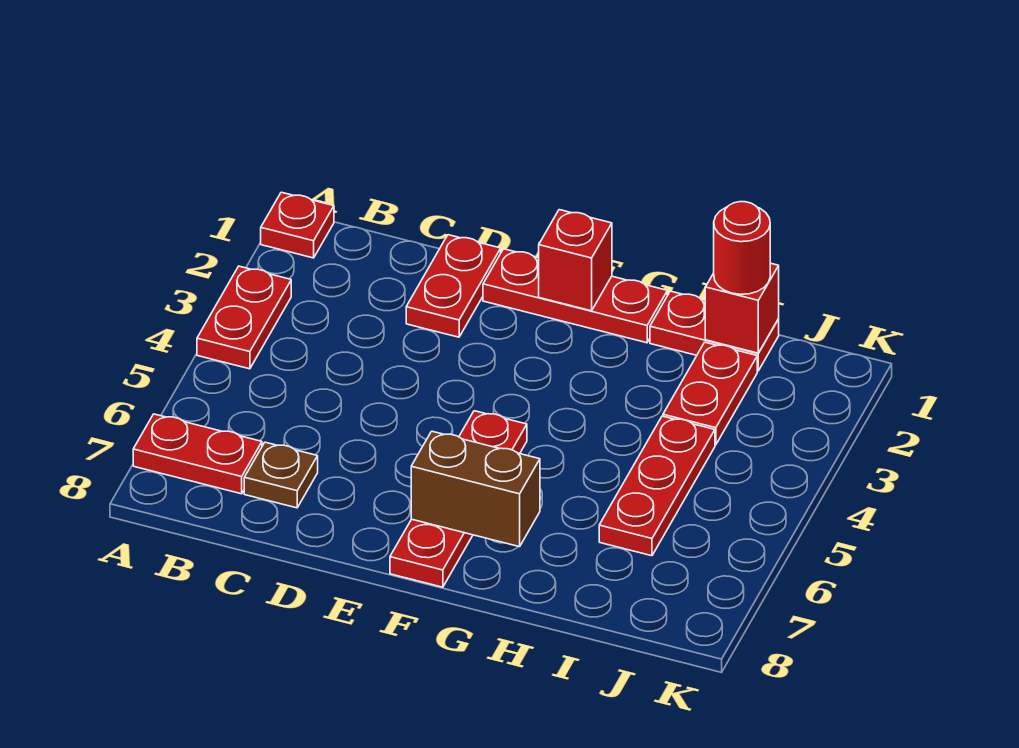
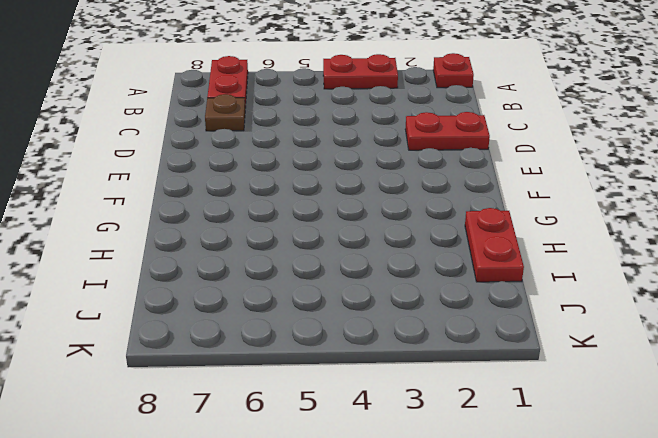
none -> red 1x3 plate [483,249,667,343]
none -> red 1x4 plate [390,411,527,587]
none -> red 1x2 plate [663,342,757,445]

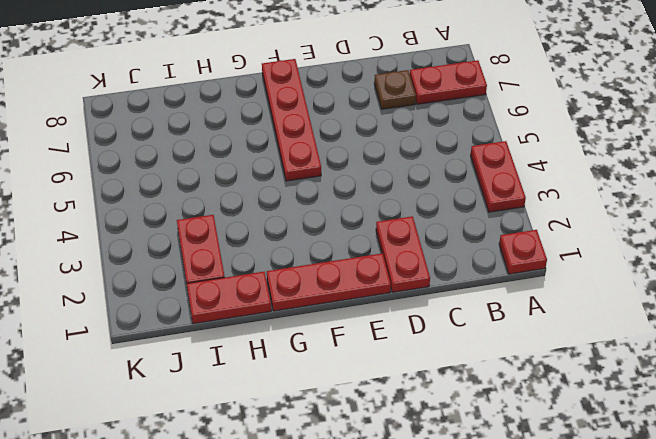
none -> red 1x3 plate [599,416,715,556]
none -> red 1x1 brick [539,210,612,311]
none -> brown 1x2 brick [411,431,540,547]

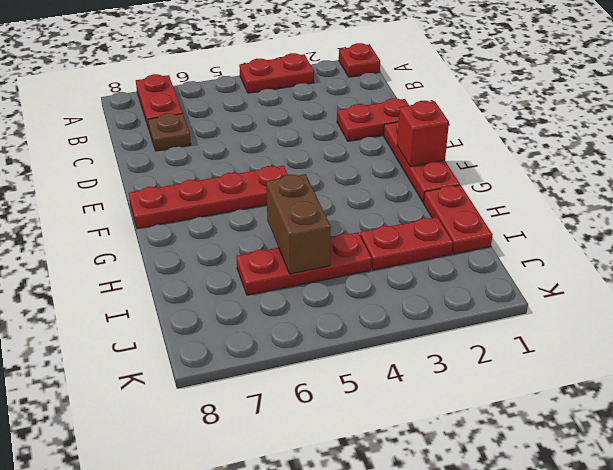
brown 1x2 brick [266,174,331,274] -> brown 1x2 brick moved to [411,431,540,547]
none -> red 1x1 brick [705,263,779,353]
none -> red 1x1 round brick [714,202,770,294]

